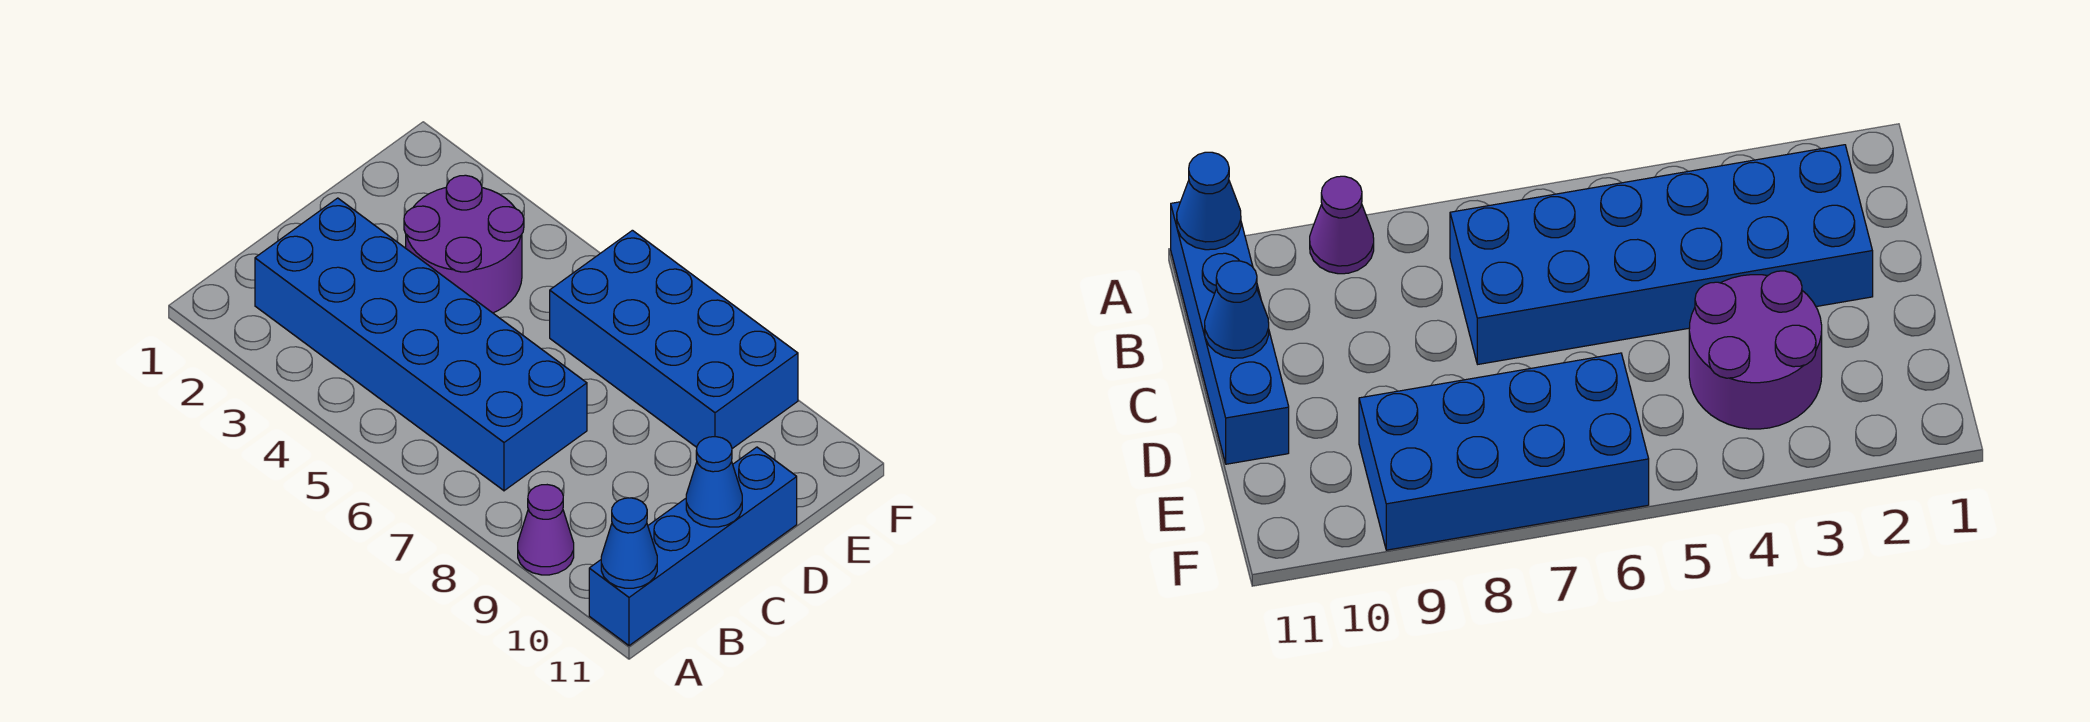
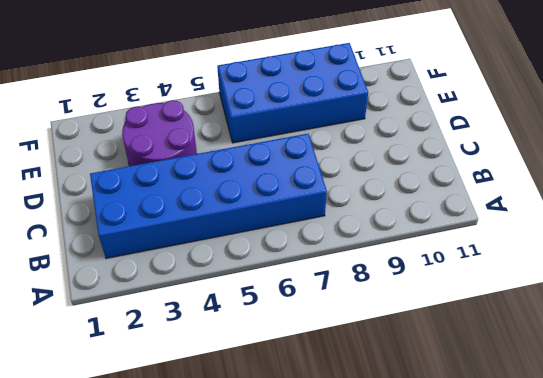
none -> purple 1x1 cone [518,485,574,575]
none -> blue 1x4 brick [589,447,797,646]

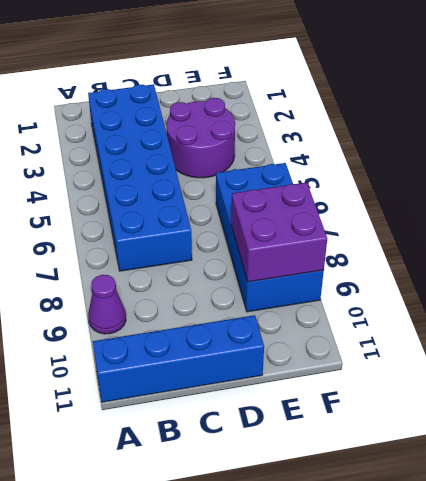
purple 2x2 brick [231,182,327,282] -> none
none -> blue 1x1 cone [601,498,657,588]
none -> blue 1x1 cone [686,437,742,527]

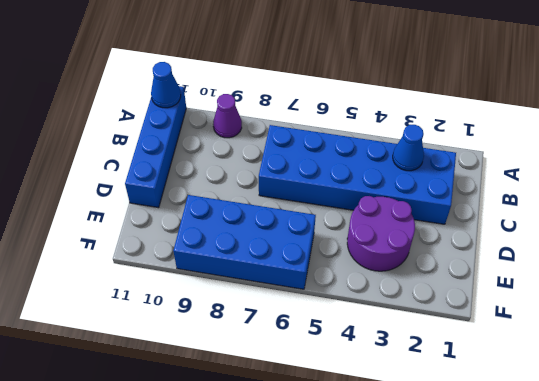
blue 1x1 cone [393,125,424,171] -> blue 1x1 cone moved to [686,437,742,527]

